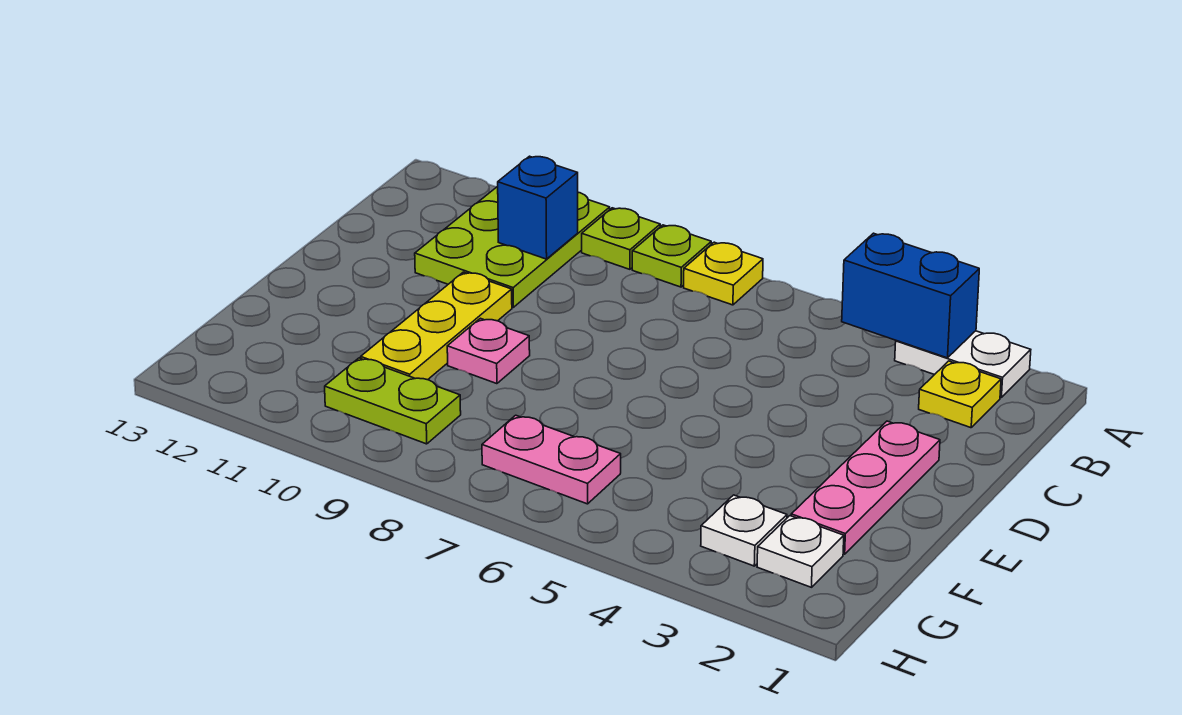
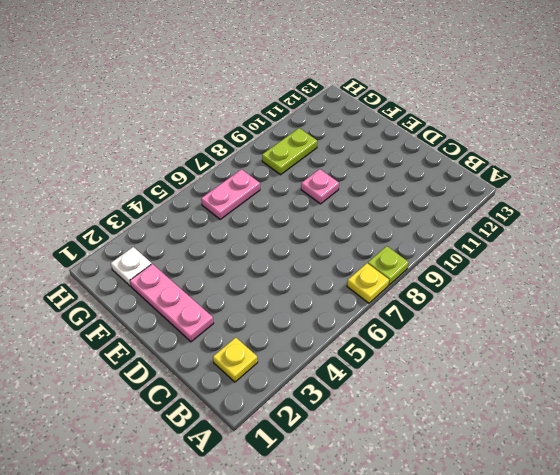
none -> white 1x2 plate [895,331,1031,397]
none -> lime 1x1 plate [582,208,660,269]
none -> lime 2x3 plate [415,186,610,307]

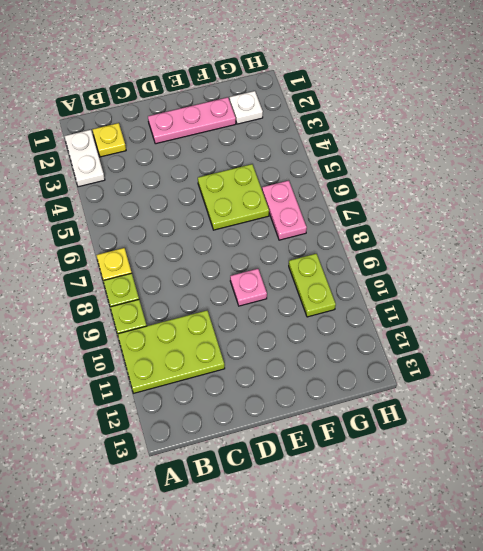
lime 2x2 plate [198,164,269,230] -> none
none -> yellow 1x3 plate [361,272,512,380]
none -> white 1x1 plate [701,495,787,566]
none -> blue 1x2 brick [842,233,979,358]

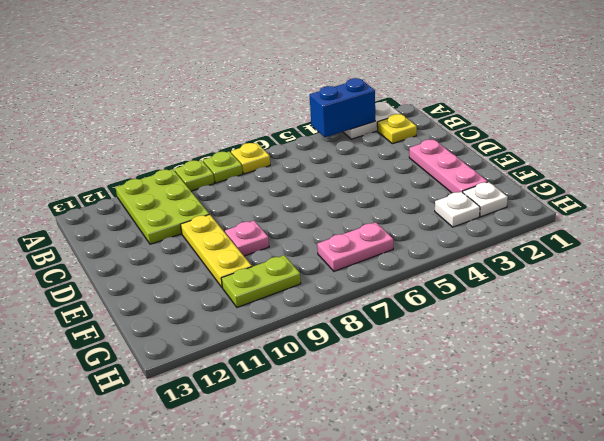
none -> blue 1x1 brick [498,156,578,259]

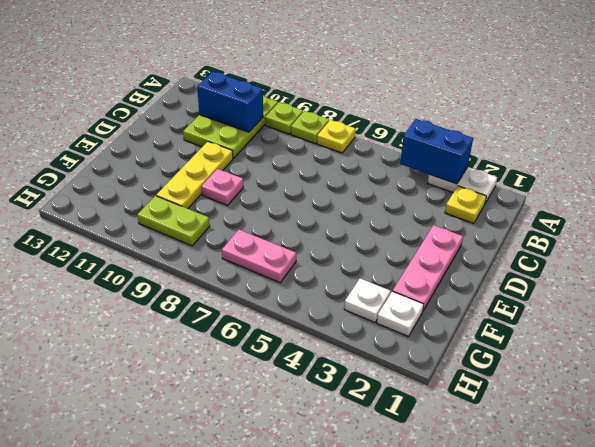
blue 1x2 brick [197,71,263,132] -> blue 1x1 brick [498,156,578,259]

